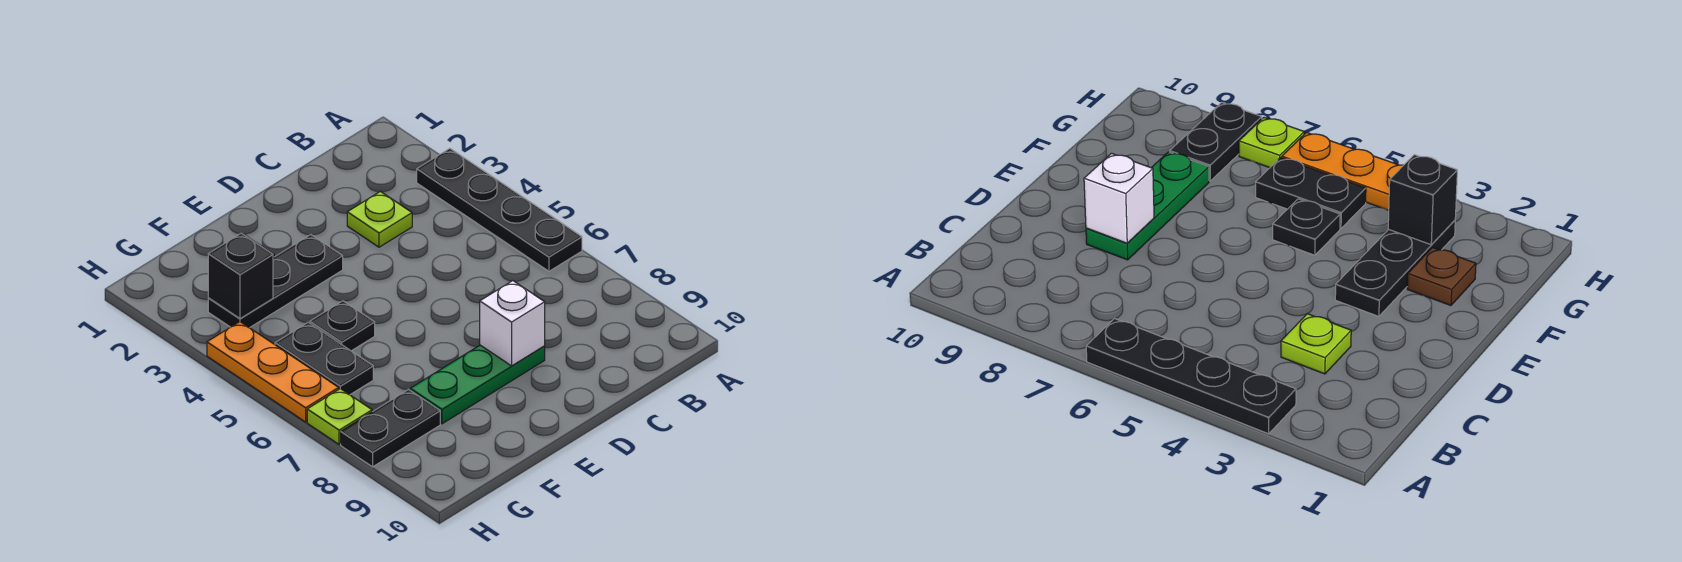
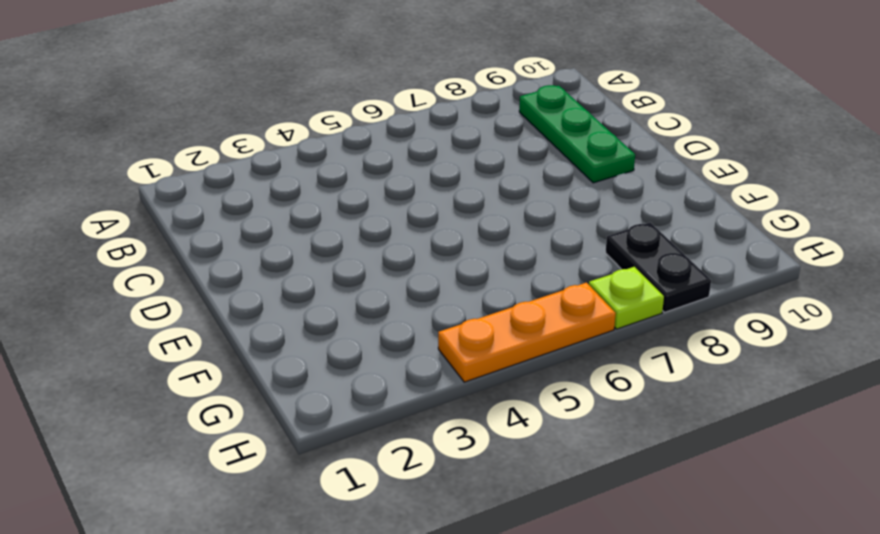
green 1x3 plate [519,85,635,183] -> green 1x3 plate moved to [410,345,545,424]
none -> black 1x4 plate [417,149,582,271]
none -> lime 1x1 plate [347,191,412,247]
none -> black 1x3 plate [208,235,343,328]

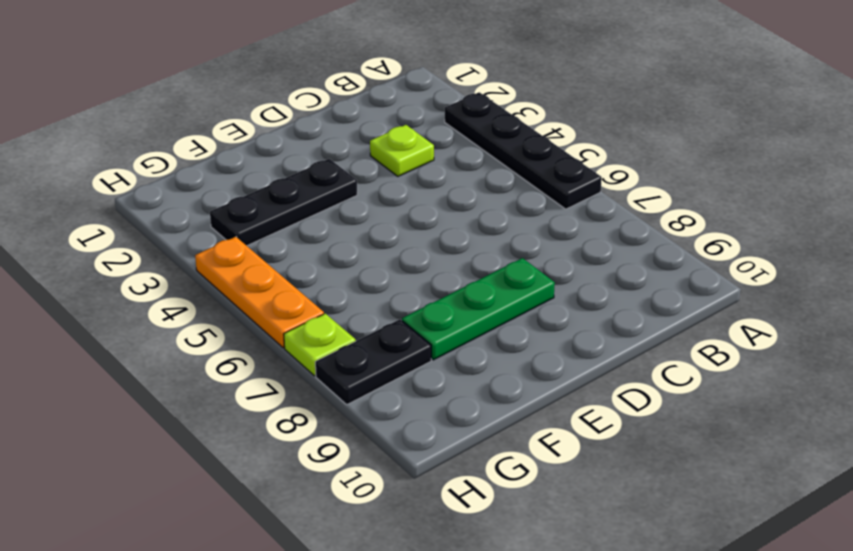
none -> brown 1x1 plate [1407,248,1476,305]
none -> black 1x1 plate [310,301,375,351]
none -> black 1x2 plate [275,322,373,395]

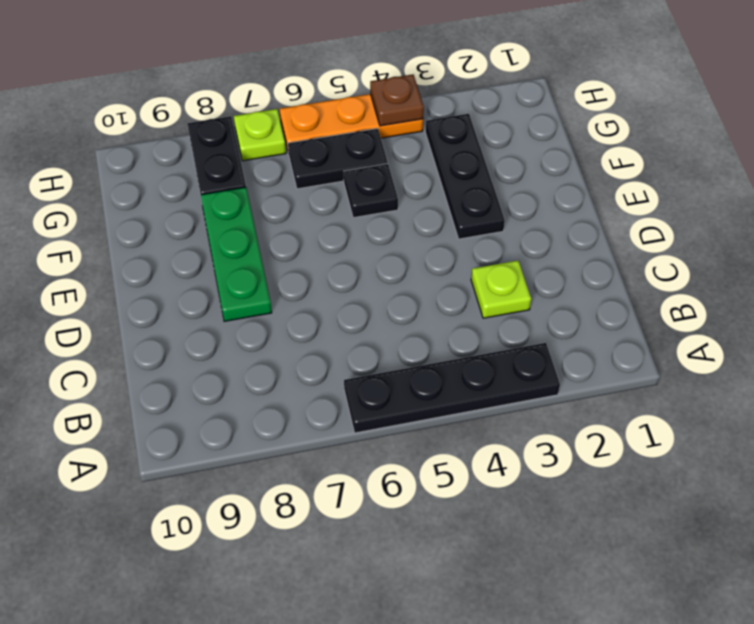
brown 1x1 plate [370,75,424,126] -> brown 1x1 plate moved to [1407,248,1476,305]
none -> white 1x1 brick [480,281,545,366]
none -> black 1x1 brick [208,233,273,319]

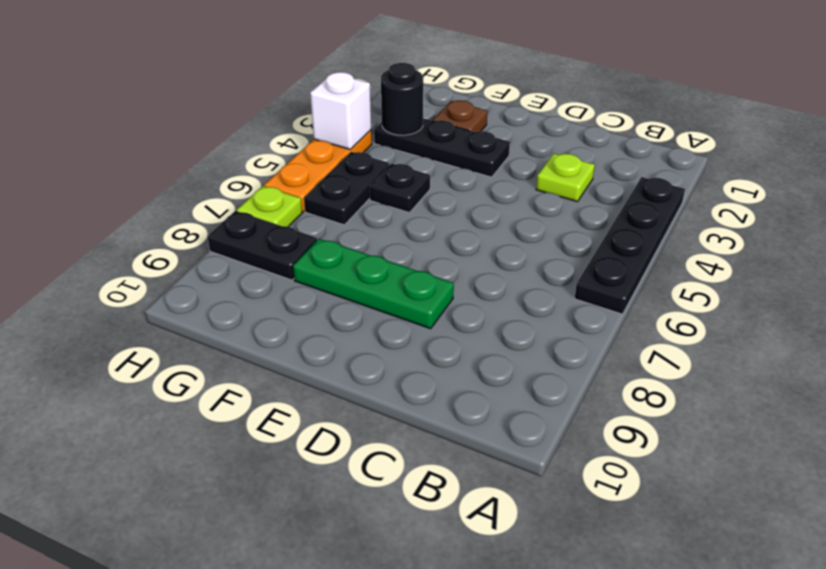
black 1x1 round brick [381,63,423,135] -> black 1x1 brick [208,233,273,319]
white 1x1 brick [310,72,371,150] -> white 1x1 brick moved to [480,281,545,366]

